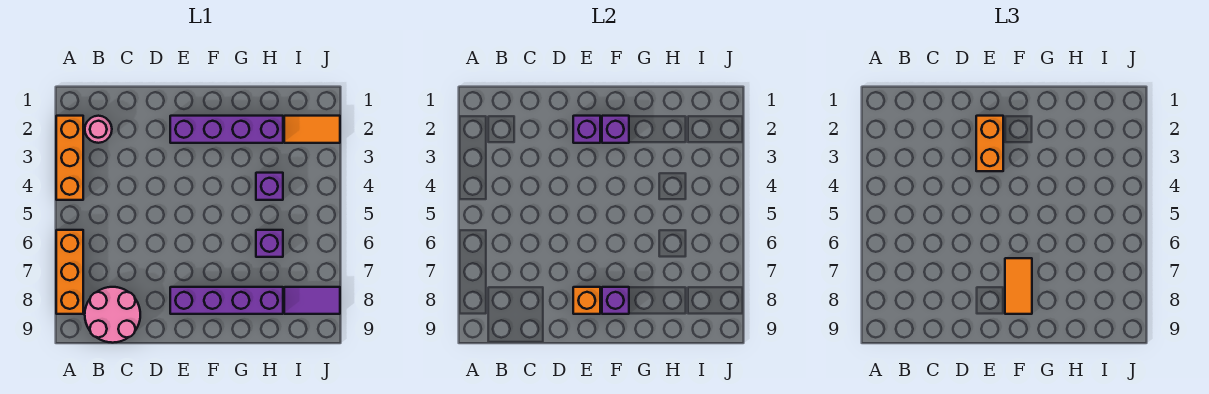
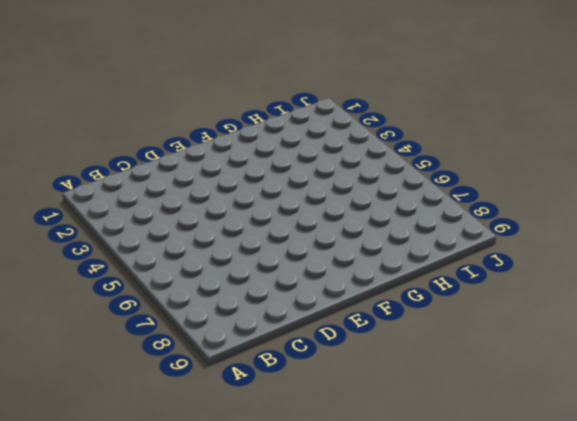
none -> orange 1x3 brick [56,116,83,200]
none -> orange 1x3 brick [56,230,83,314]
none -> pink 1x1 round brick [85,116,112,143]

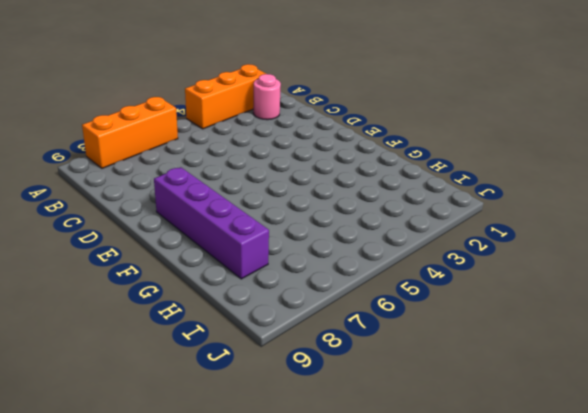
none -> pink 2x2 round brick [85,287,140,343]
none -> purple 1x4 brick [170,116,283,143]
none -> purple 1x1 brick [256,173,283,200]

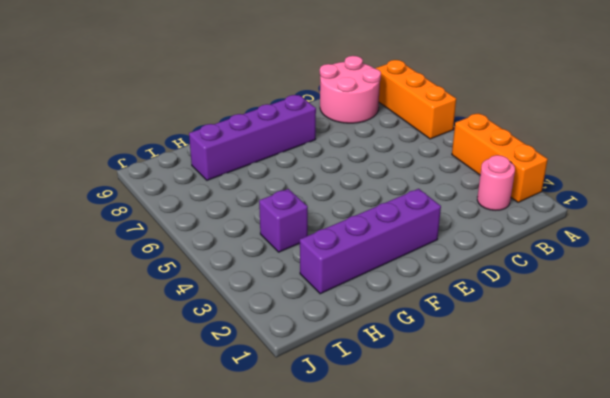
none -> purple 1x1 brick [256,230,283,257]
none -> orange 1x2 tile [284,116,340,143]
none -> purple 1x2 tile [284,287,340,314]

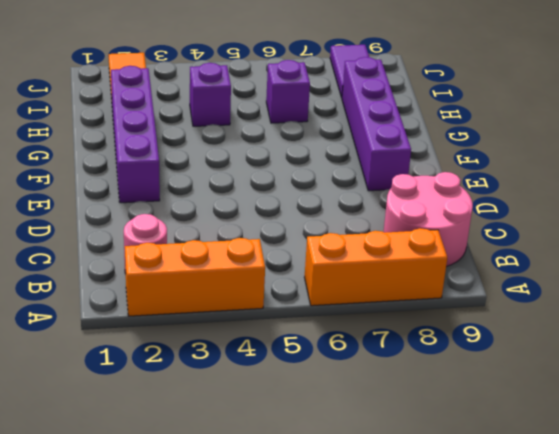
none -> purple 1x1 brick [573,116,600,143]
none -> orange 1x1 brick [573,287,600,314]
none -> purple 1x1 brick [602,116,629,143]

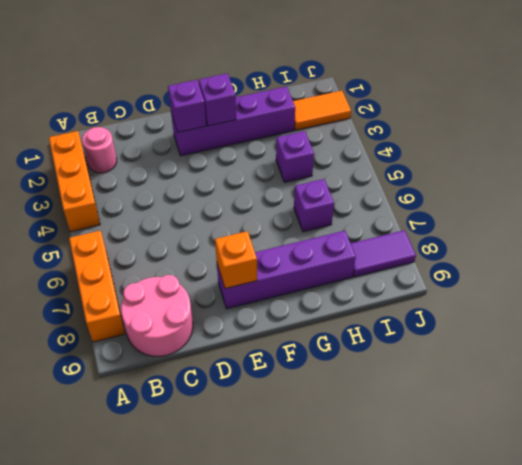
none -> purple 1x1 brick [602,287,629,314]
none -> orange 1x2 brick [976,116,1003,171]
none -> orange 1x2 tile [1005,258,1032,314]

